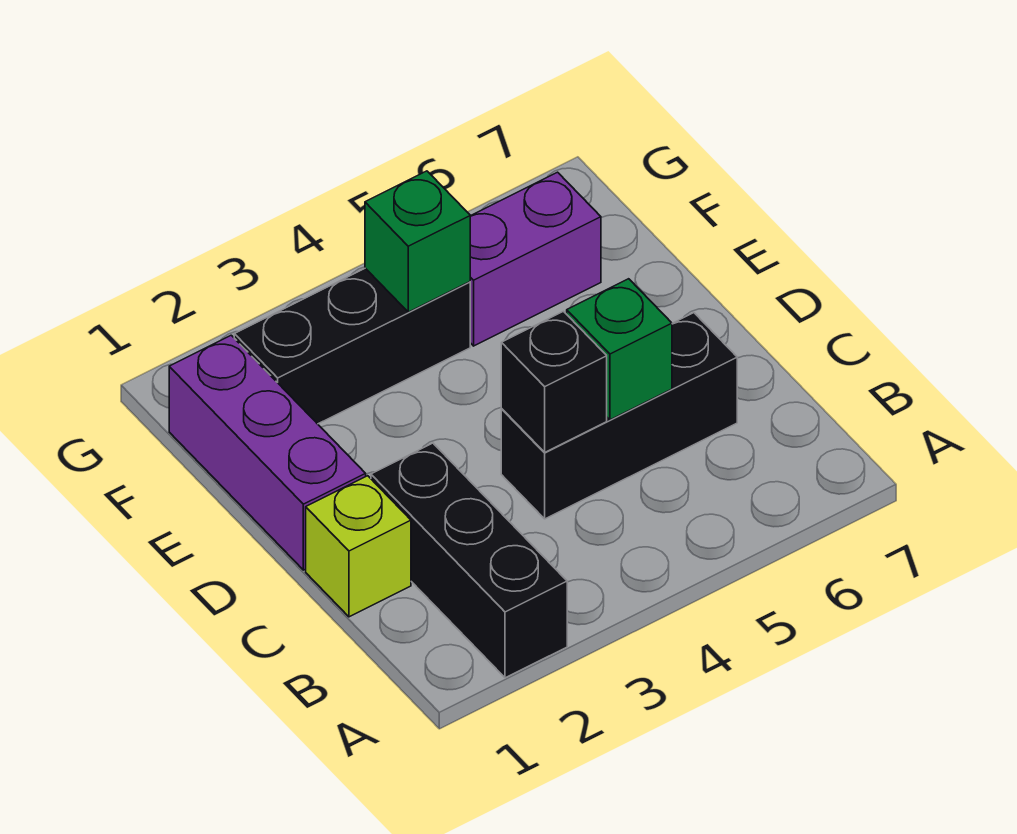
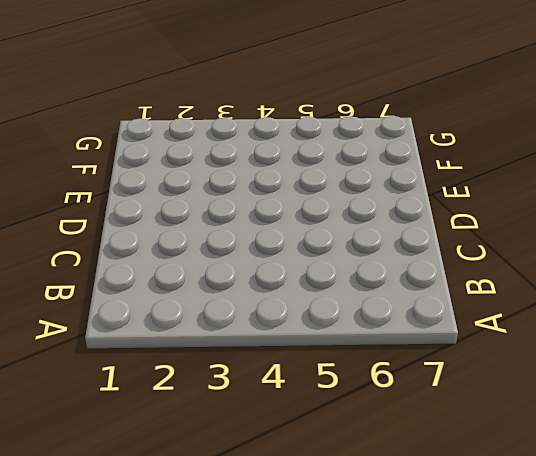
none -> black 1x3 brick [371,443,567,678]
none -> lime 1x1 brick [306,476,411,617]

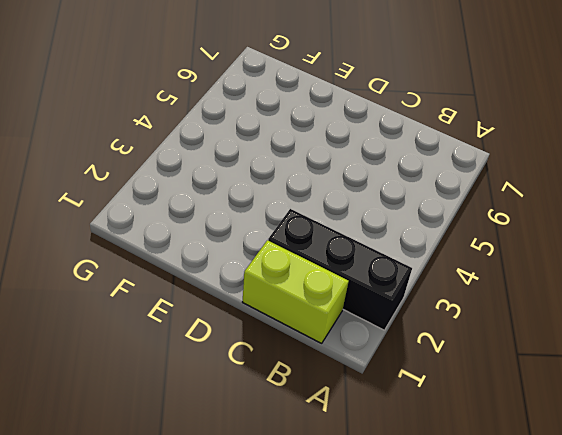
lime 1x2 brick [243,240,348,343] -> lime 1x1 brick [306,476,411,617]
none -> black 1x3 brick [501,313,737,519]
none -> purple 1x3 brick [169,335,366,570]

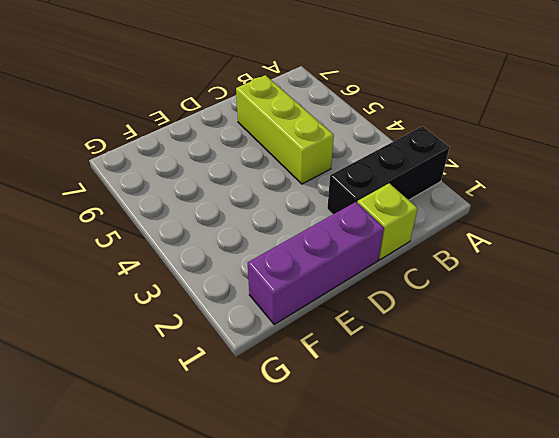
lime 1x3 brick [236,75,334,184] -> black 1x3 brick [501,313,737,519]
none -> black 1x3 brick [234,268,470,424]
none -> purple 1x2 brick [470,172,601,346]

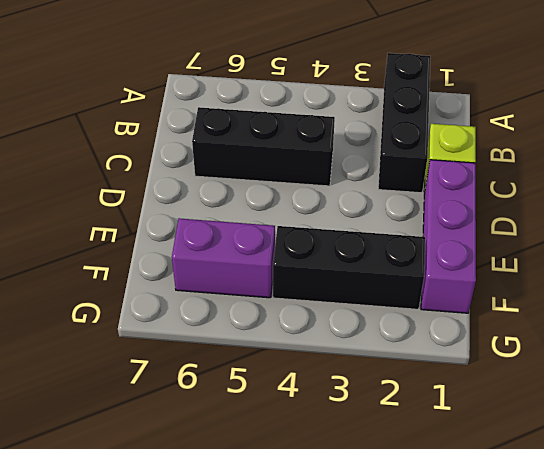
none -> black 1x1 brick [501,311,607,452]
none -> green 1x1 brick [567,279,672,420]

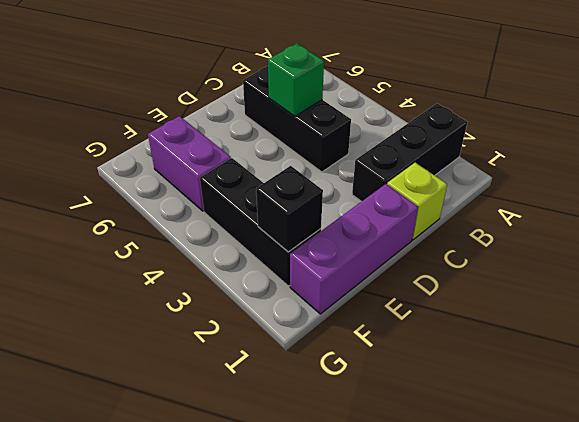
black 1x1 brick [256,166,323,252] -> black 1x1 brick moved to [501,311,607,452]
none -> green 1x1 brick [365,171,470,312]

